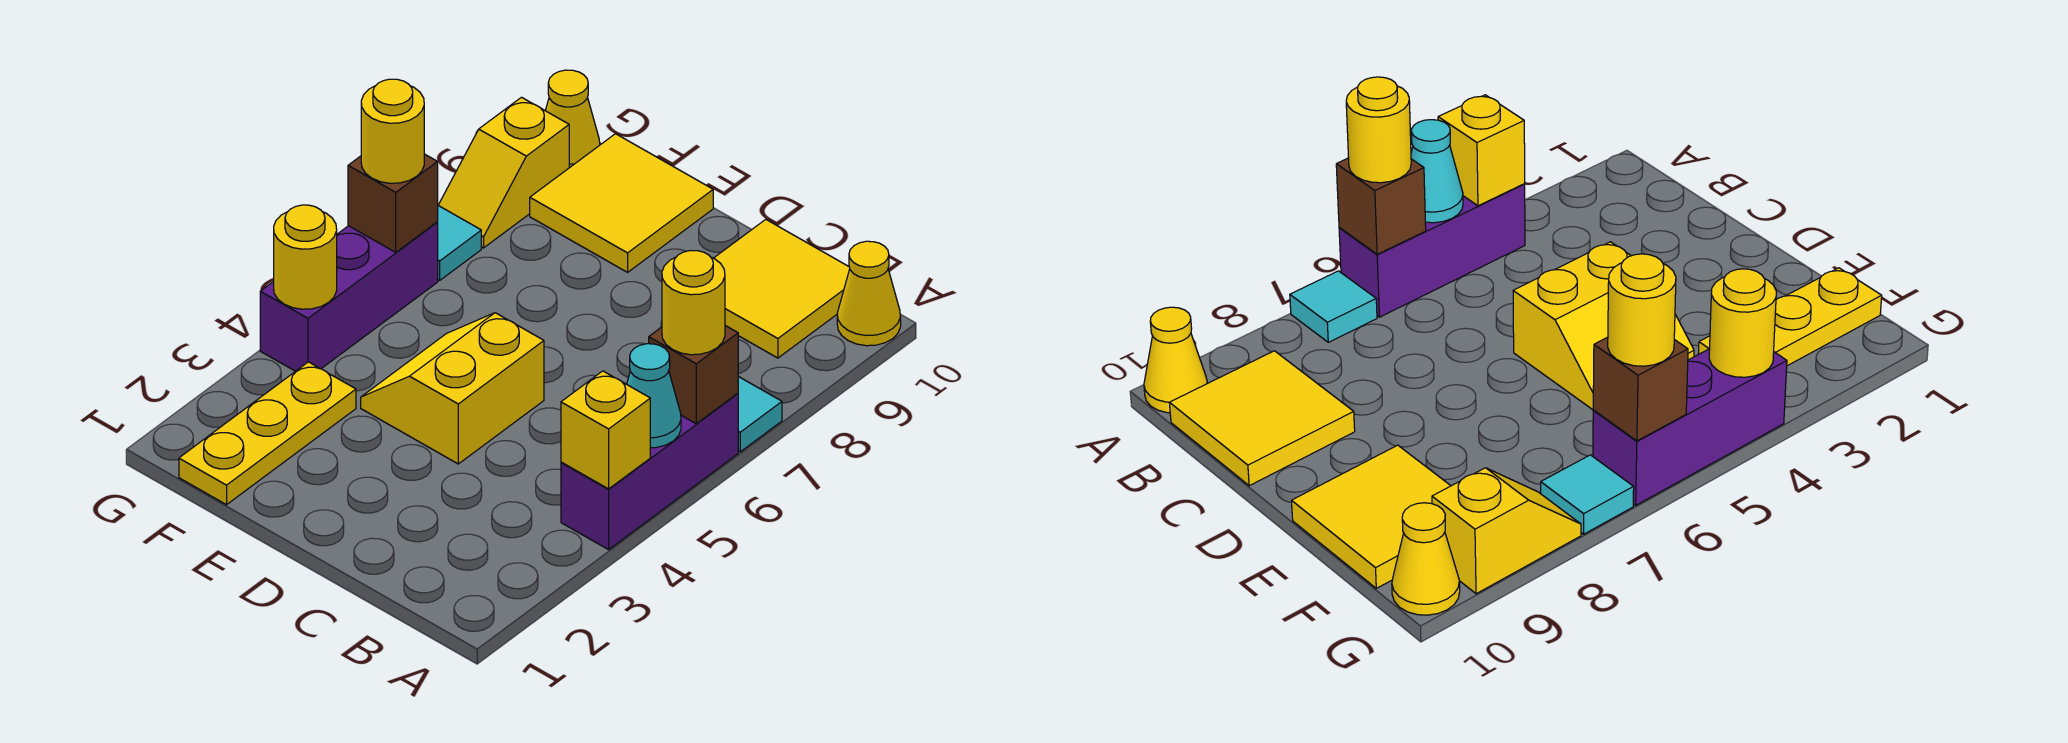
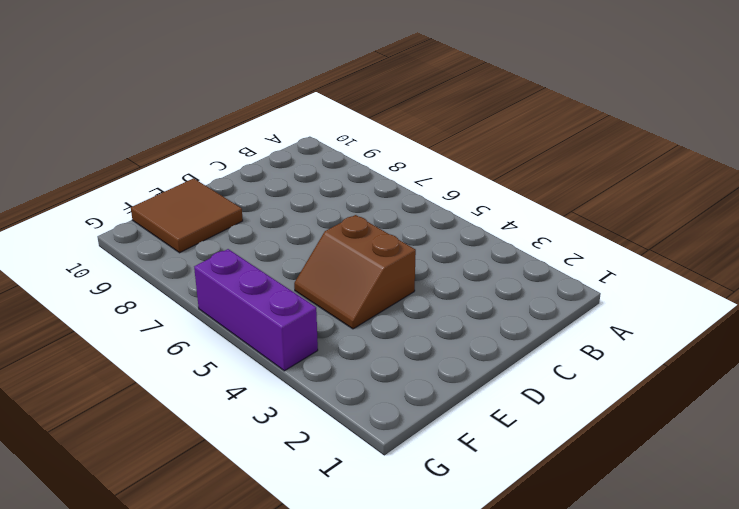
brown 2x2 slope [294,215,416,329] -> yellow 2x2 slope [361,313,544,464]
brown 2x2 tile [131,178,243,253] -> yellow 2x2 tile [530,134,713,272]
none -> purple 1x3 brick [561,393,738,550]
none -> cyan 1x1 tile [738,377,782,452]
none -> yellow 1x1 cone [837,241,901,346]

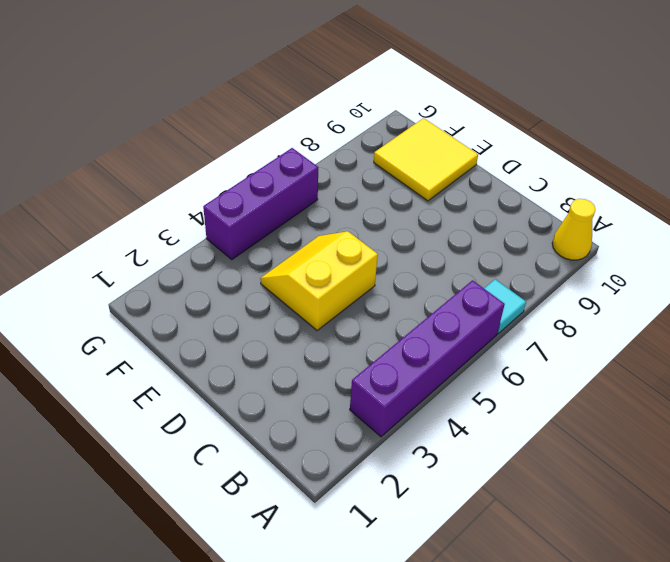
purple 1x4 brick [350,280,505,437] -> purple 1x3 brick [561,393,738,550]
none -> yellow 2x2 tile [714,219,850,358]
none -> yellow 1x3 plate [179,362,356,505]
none -> cyan 1x1 tile [437,206,481,280]

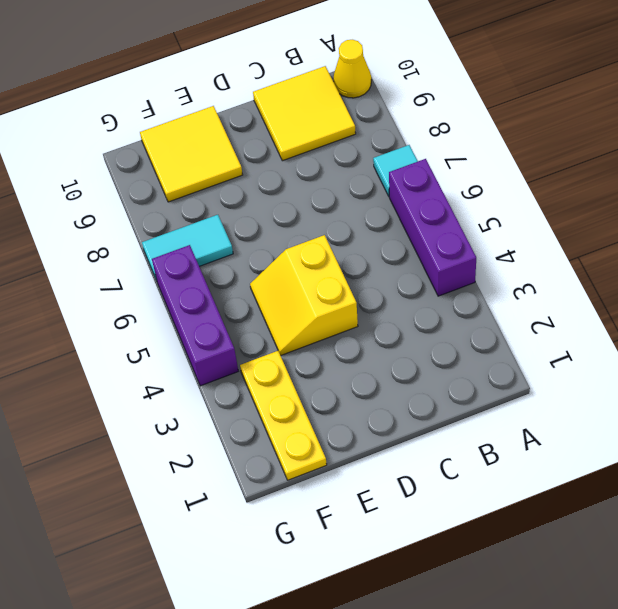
cyan 1x2 tile [142,215,233,281] -> cyan 1x1 tile [437,206,481,280]
none -> yellow 1x2 slope [438,97,569,248]
none -> yellow 1x1 cone [545,70,600,168]
none -> yellow 1x1 brick [561,371,650,489]

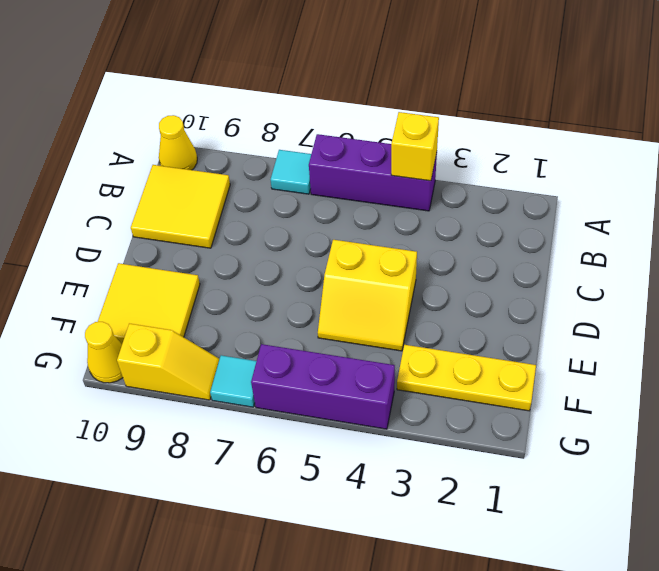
none -> cyan 1x1 cone [627,344,681,448]
none -> brown 1x1 brick [649,326,738,424]
none -> yellow 1x1 round brick [274,205,337,309]

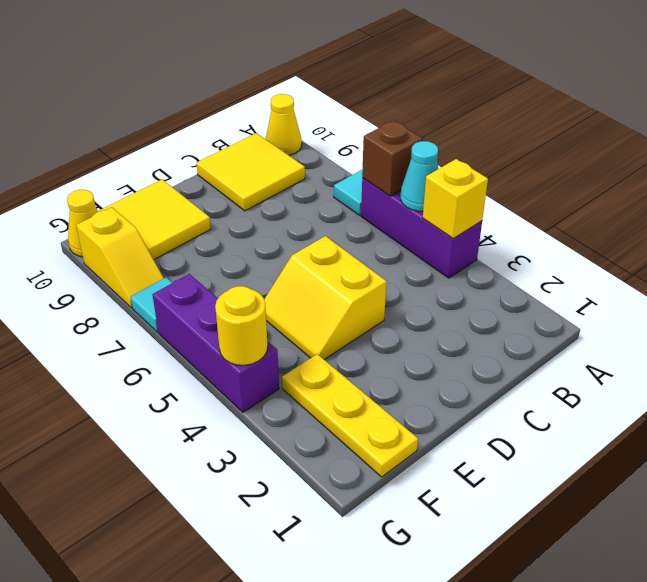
none -> brown 1x1 brick [348,154,438,252]
none -> yellow 1x1 round brick [662,251,725,355]
none -> yellow 1x1 round brick [361,79,424,183]

